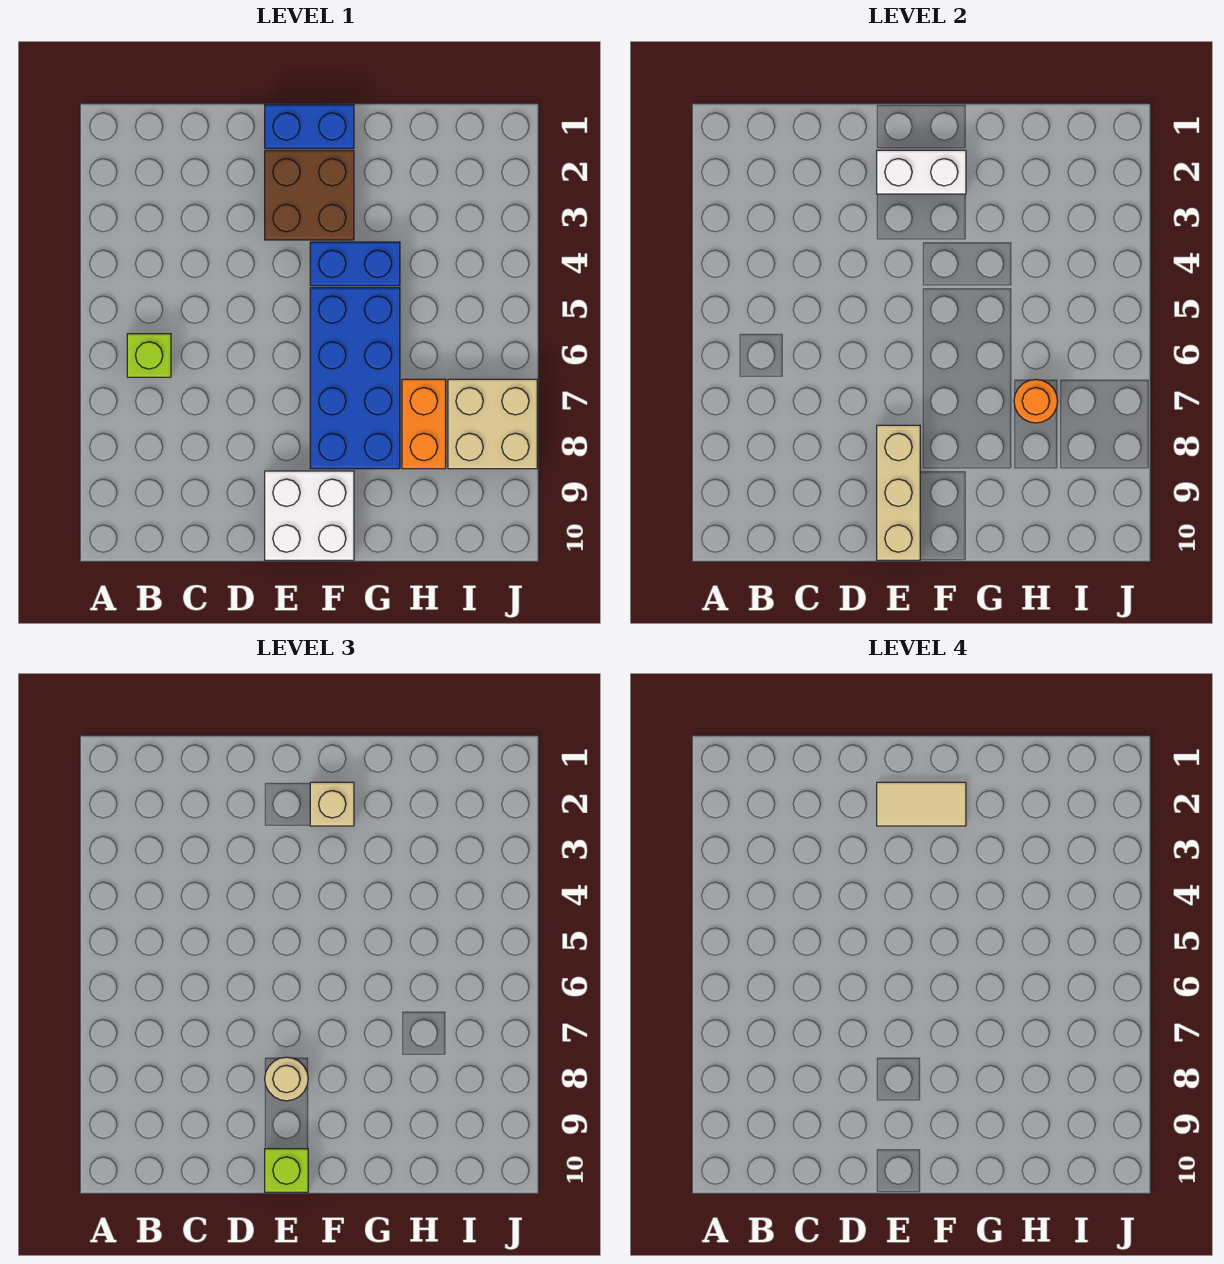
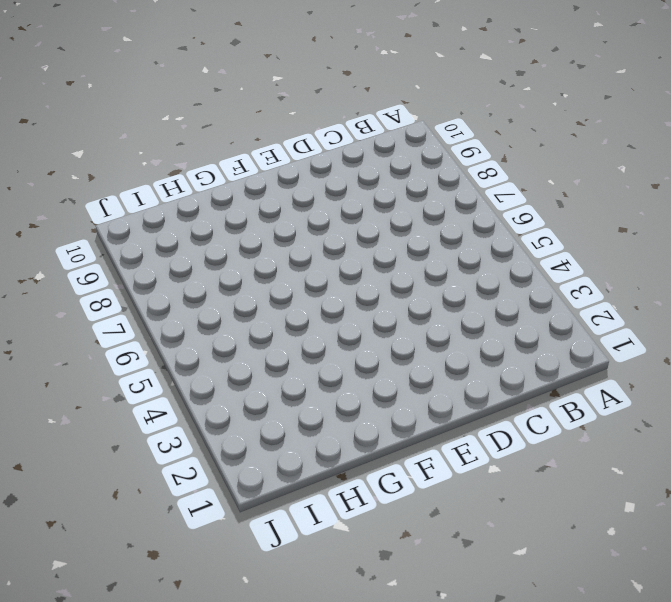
none -> lime 1x1 brick [127,334,171,377]
none -> blue 1x2 brick [265,105,354,148]
none -> brown 2x2 brick [265,150,354,240]

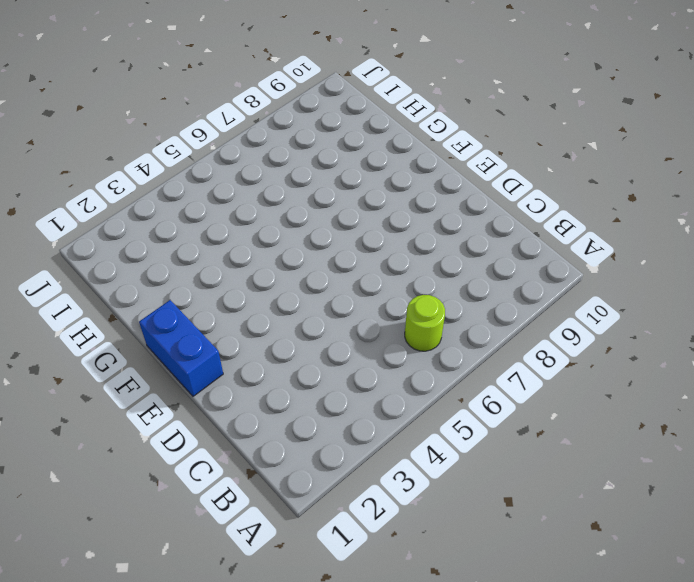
lime 1x1 round brick [405,295,445,351] -> lime 1x1 brick [127,334,171,377]
none -> brown 2x2 brick [265,150,354,240]
none -> white 2x2 brick [265,471,354,560]
none -> blue 1x2 brick [310,242,400,286]

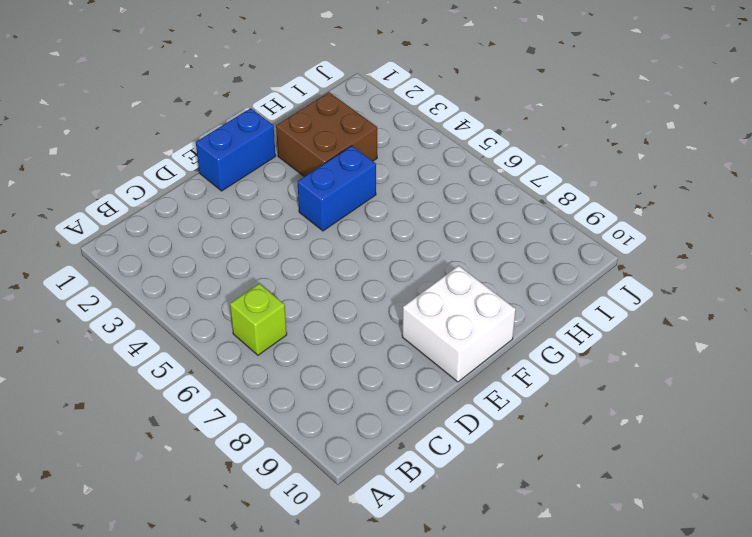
brown 2x2 brick [276,92,377,177] -> brown 2x2 brick moved to [265,150,354,240]
none -> blue 2x4 brick [310,288,400,469]
none -> orange 1x2 brick [402,379,446,469]
none -> tan 2x2 brick [448,379,537,469]

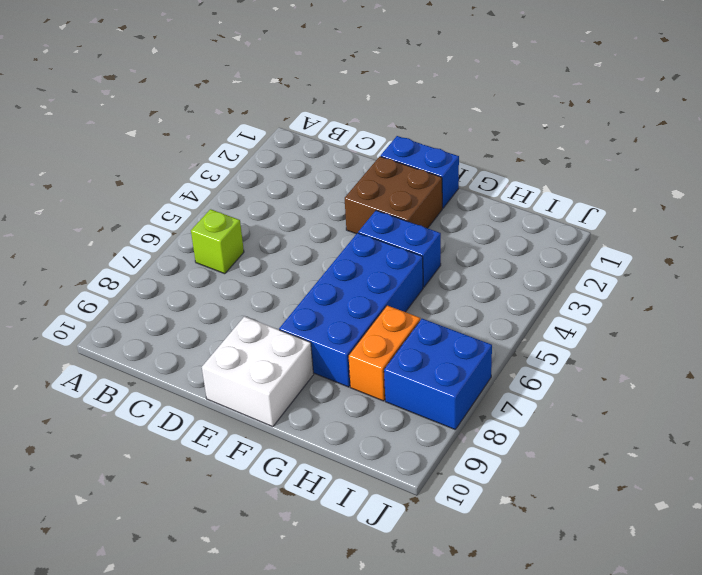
blue 2x2 brick [384,319,492,429] -> tan 2x2 brick [448,379,537,469]
none -> white 1x2 brick [877,150,966,194]
none -> tan 1x3 brick [877,425,920,560]
none -> orange 1x1 round brick [1014,379,1058,423]

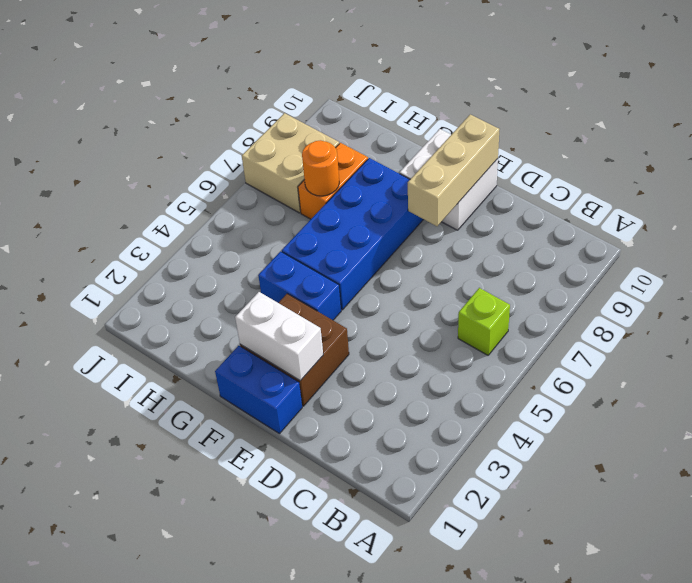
none -> tan 1x1 round brick [265,1057,308,1101]
none -> lime 1x1 brick [265,1149,308,1192]
none -> tan 1x1 brick [310,782,354,826]

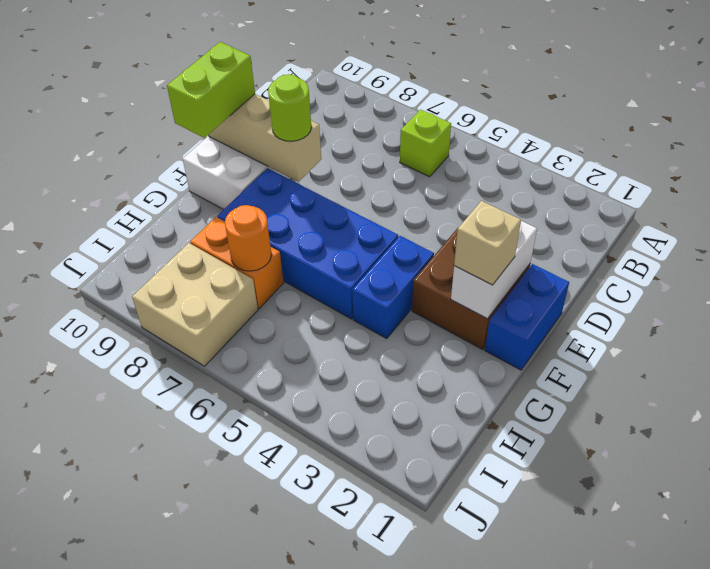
lime 1x1 round brick [268,74,311,141] -> tan 1x1 round brick [265,1057,308,1101]
lime 1x2 brick [167,42,255,138] -> lime 1x1 brick [265,1149,308,1192]
none -> tan 1x2 tile [877,782,966,826]

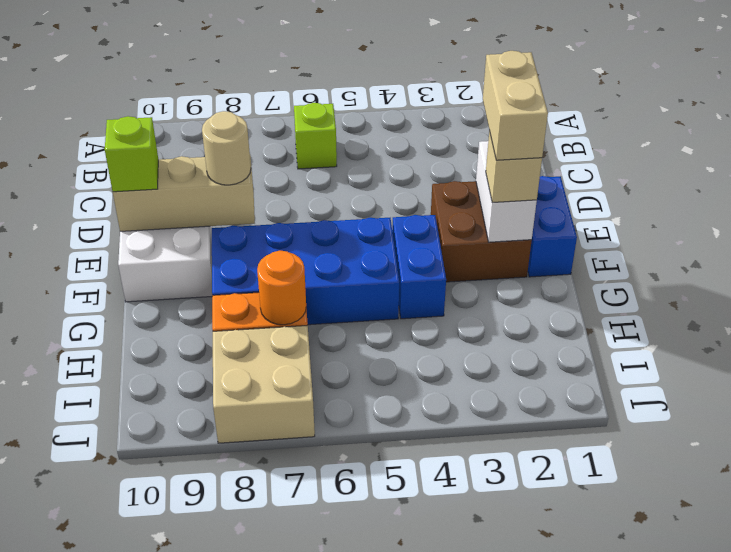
tan 1x2 brick [483,51,548,160] -> tan 1x2 tile [877,782,966,826]

